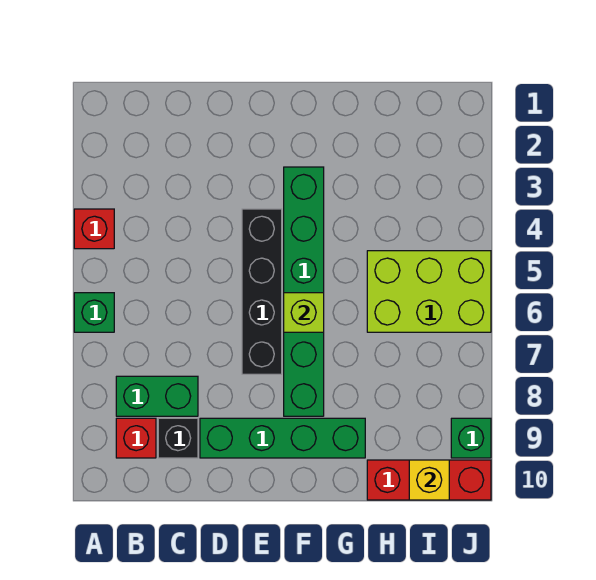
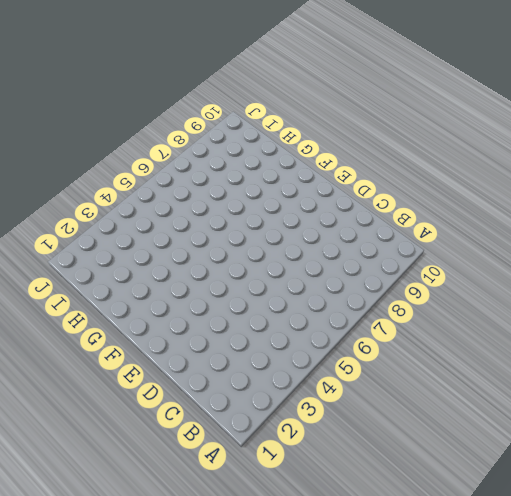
none -> red 1x1 brick [74,209,114,249]
none -> green 1x1 brick [74,293,114,332]
none -> green 1x2 brick [116,376,198,416]

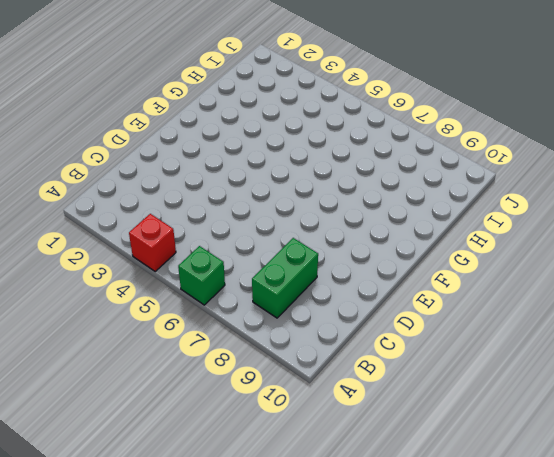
none -> red 1x1 brick [116,418,156,458]
none -> black 1x1 brick [158,418,198,458]
none -> green 1x4 brick [200,418,365,458]

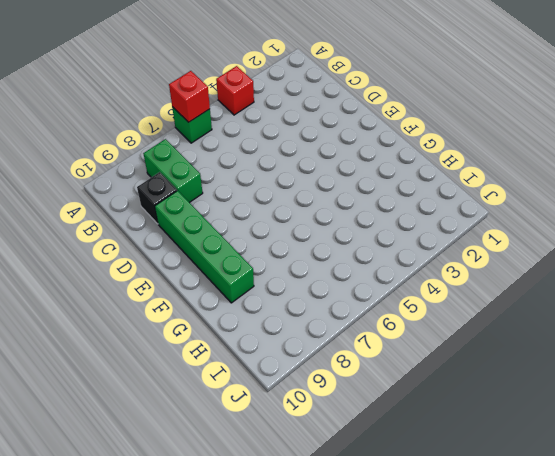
red 1x1 brick [169,71,210,122] -> red 1x1 brick moved to [116,418,156,458]
none -> black 1x4 brick [242,209,282,374]
none -> green 1x6 brick [284,167,324,416]
none -> lime 2x3 brick [367,251,491,332]

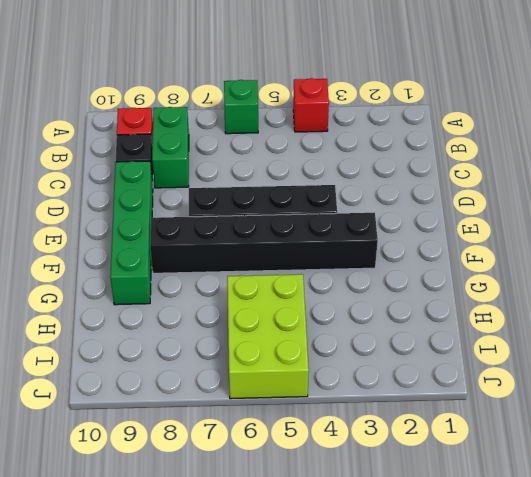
black 1x6 brick [150,213,378,273] -> green 1x6 brick [284,167,324,416]
none -> red 1x3 brick [367,460,491,500]
none -> green 1x1 brick [451,418,491,458]
none -> lime 1x1 brick [284,293,324,332]

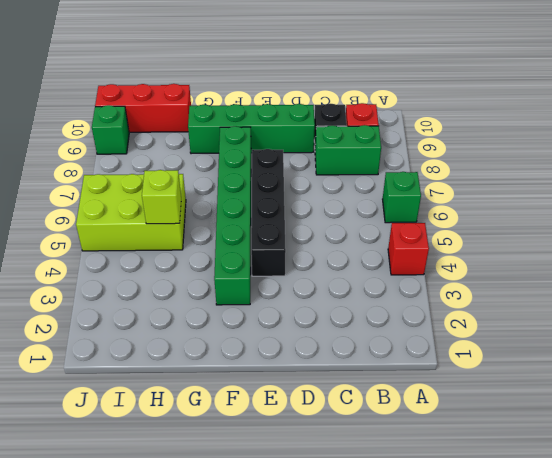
lime 1x1 brick [142,170,181,224] -> lime 1x1 brick moved to [284,293,324,332]
none -> yellow 1x1 brick [409,460,449,500]

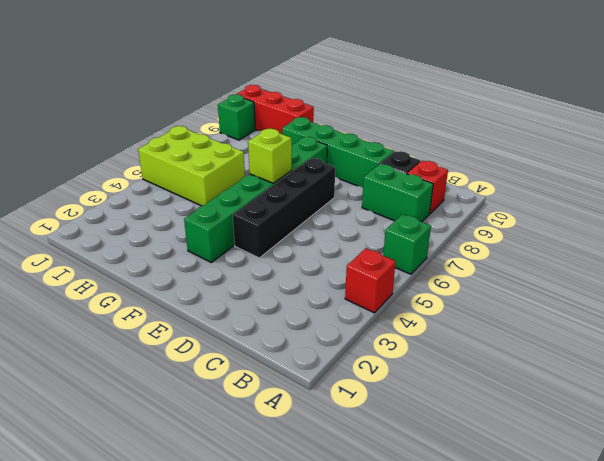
none -> yellow 1x1 brick [409,460,449,500]

